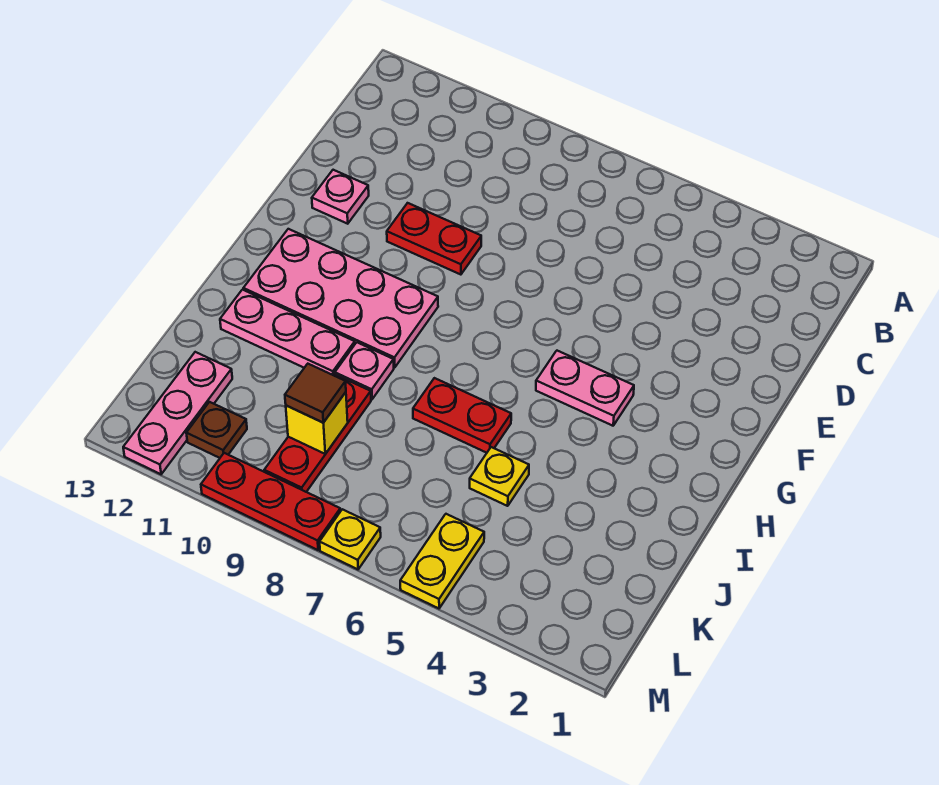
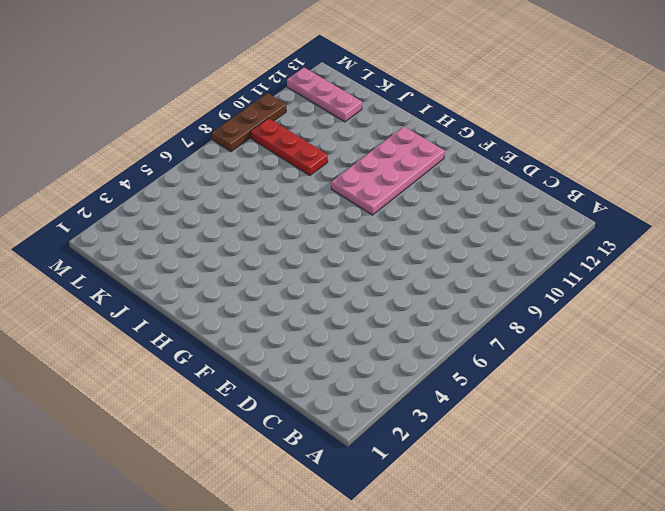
brown 1x3 plate [212,93,286,152] -> red 1x3 plate [201,453,340,550]
none -> red 1x2 plate [387,203,481,275]
none -> pink 1x1 plate [312,170,369,224]
none -> pink 1x2 plate [536,351,634,426]

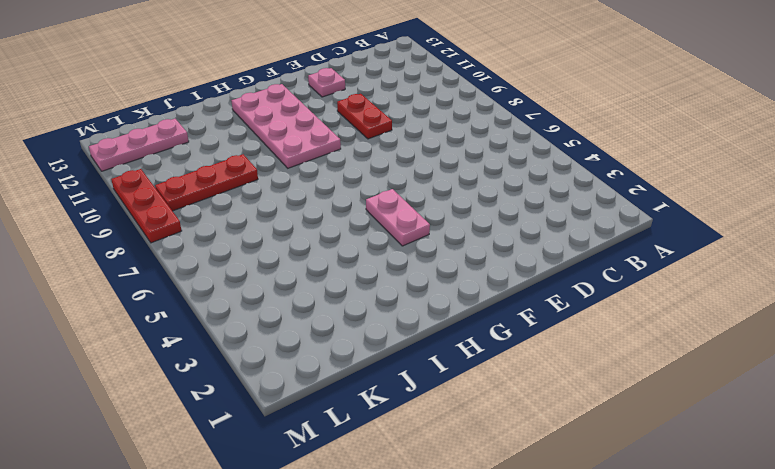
none -> red 1x2 plate [413,378,511,453]
none -> pink 1x1 plate [335,342,394,399]
none -> pink 1x3 plate [220,290,355,375]

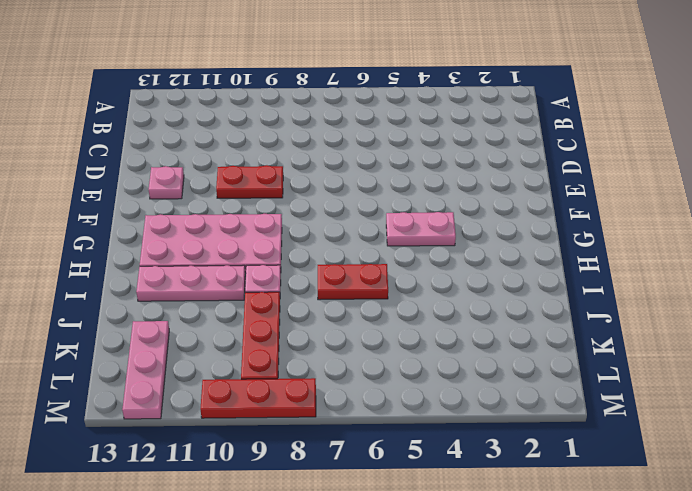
none -> yellow 1x1 plate [470,447,529,506]
none -> yellow 1x2 plate [400,514,484,608]
none -> brown 1x1 plate [186,402,247,458]

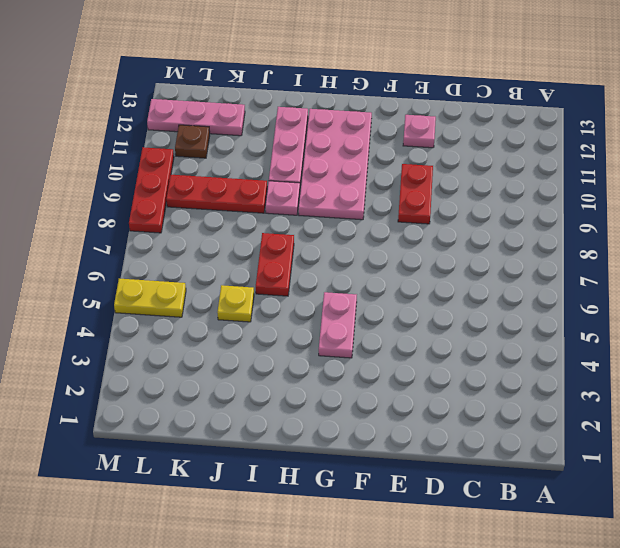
none -> yellow 1x1 plate [320,509,381,569]
none -> yellow 1x1 brick [286,392,348,454]
none -> brown 1x1 tile [285,364,346,423]

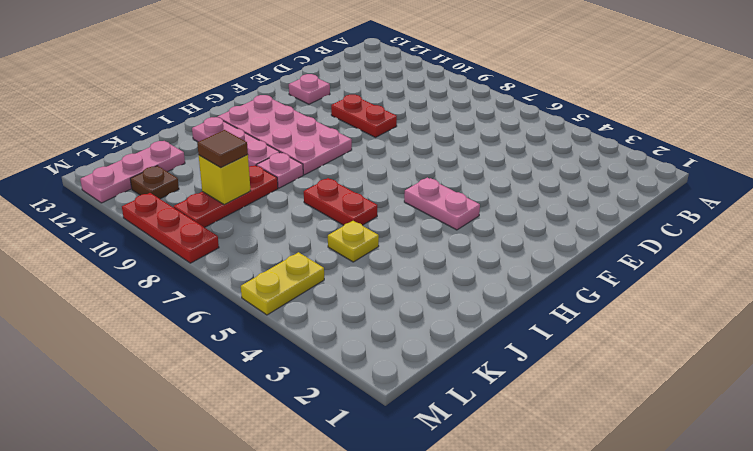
none -> yellow 1x1 plate [320,509,381,569]

